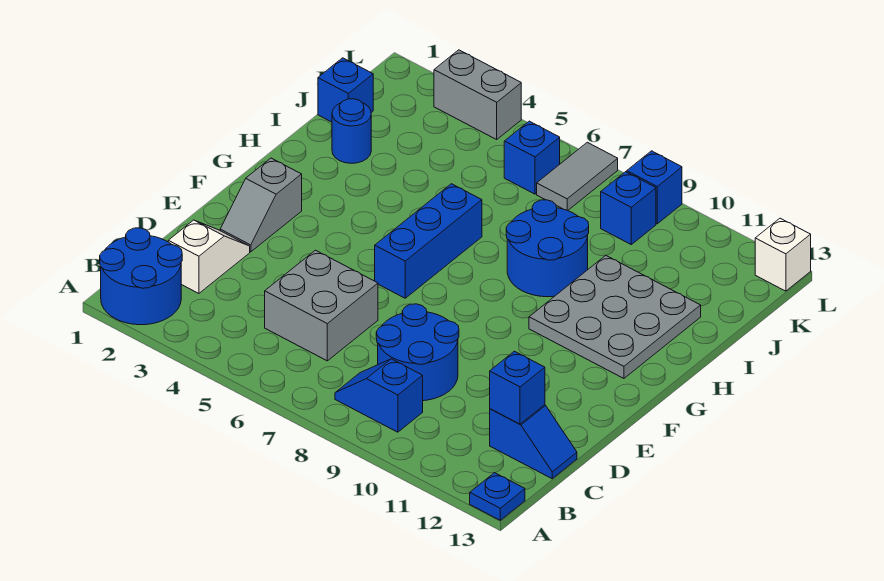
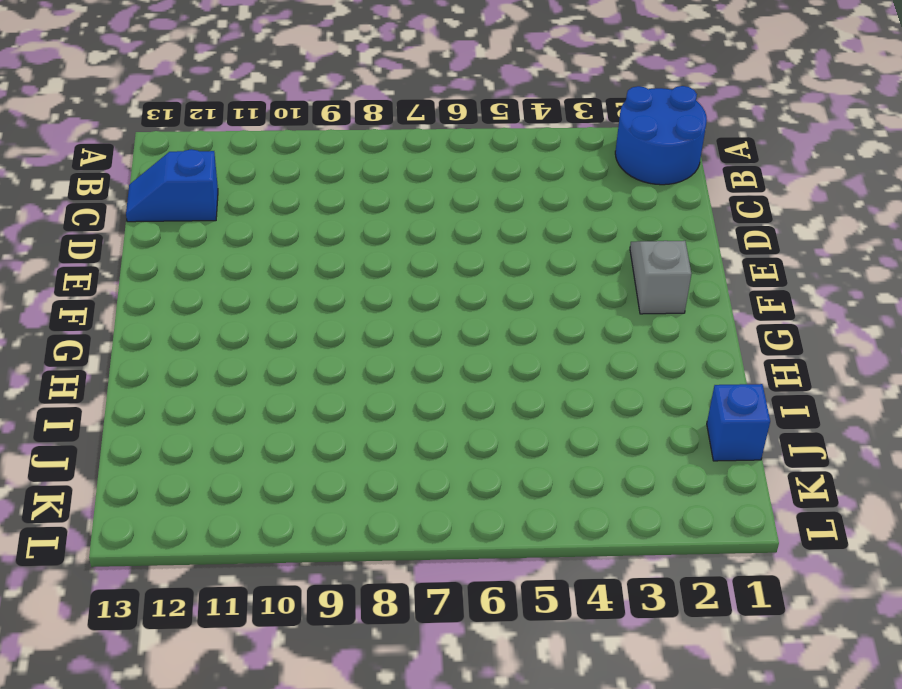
none -> blue 1x1 plate [470,473,525,520]
none -> blue 1x2 slope [335,359,423,432]
none -> white 1x2 slope [168,220,250,293]

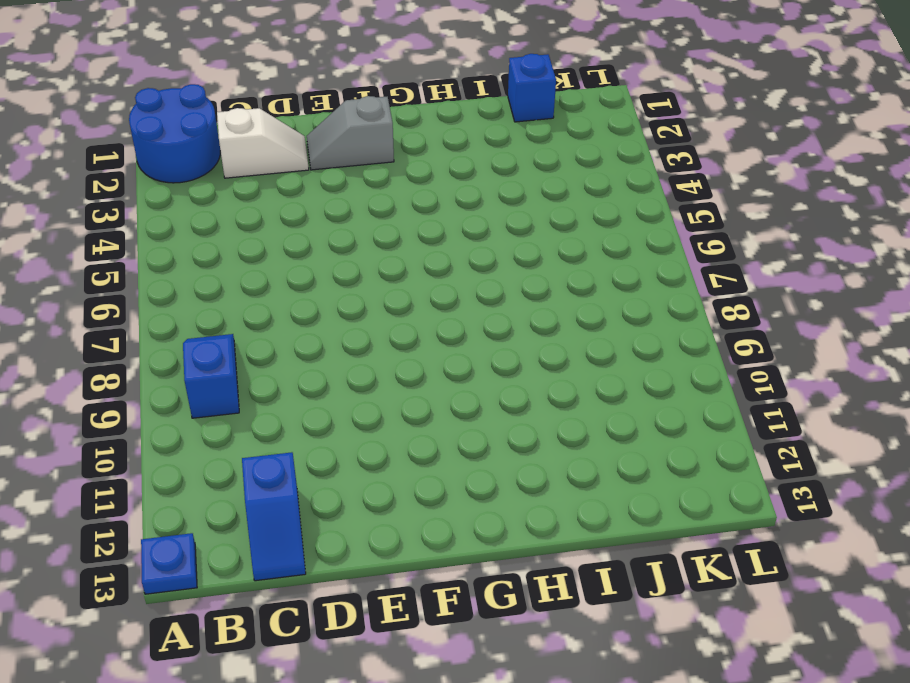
none -> grey 2x2 brick [265,250,378,361]
none -> blue 2x2 round brick [376,304,459,401]
none -> blue 1x3 brick [375,184,482,298]

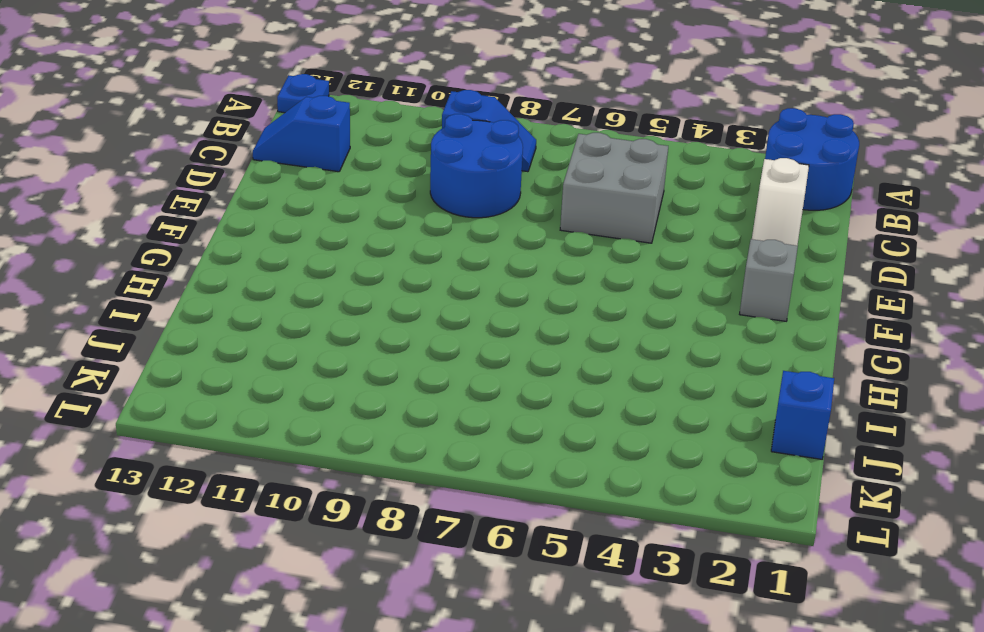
none -> blue 1x3 brick [375,184,482,298]
none -> grey 3x3 plate [529,255,701,378]
none -> blue 2x2 round brick [506,200,589,297]

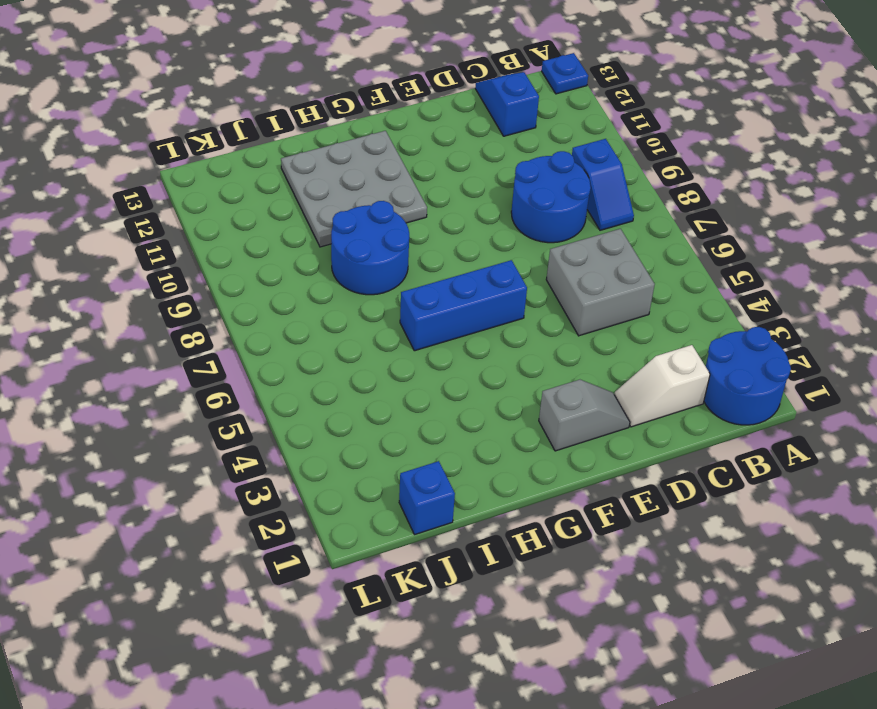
none -> blue 1x1 round brick [332,99,371,163]
none -> blue 1x1 brick [504,121,560,194]
none -> grey 1x2 tile [537,142,618,211]

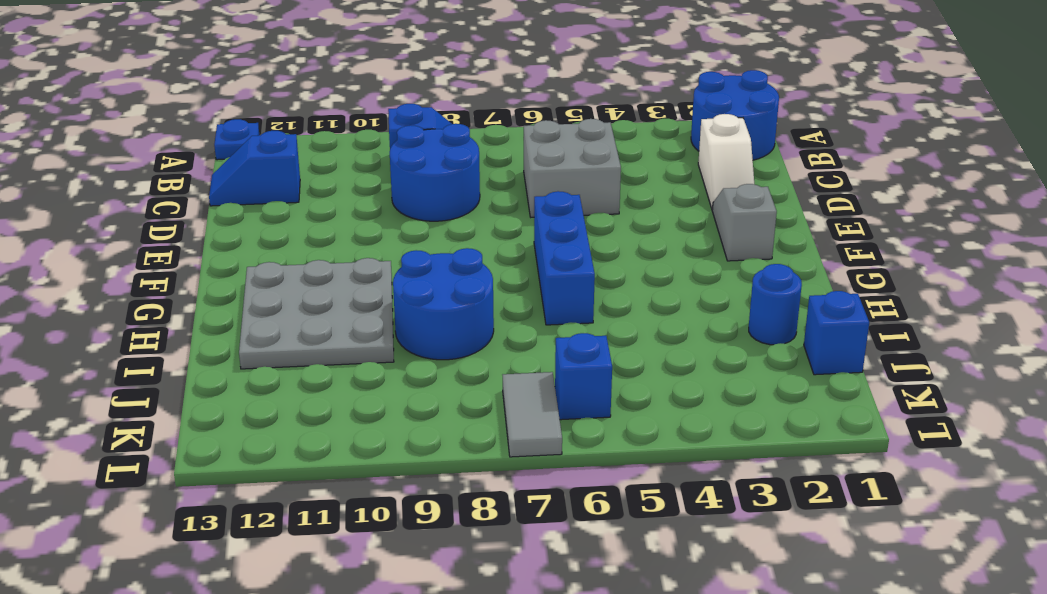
none -> blue 1x1 brick [601,172,656,244]
none -> grey 1x2 brick [434,50,521,139]
none -> blue 1x1 brick [627,151,682,224]

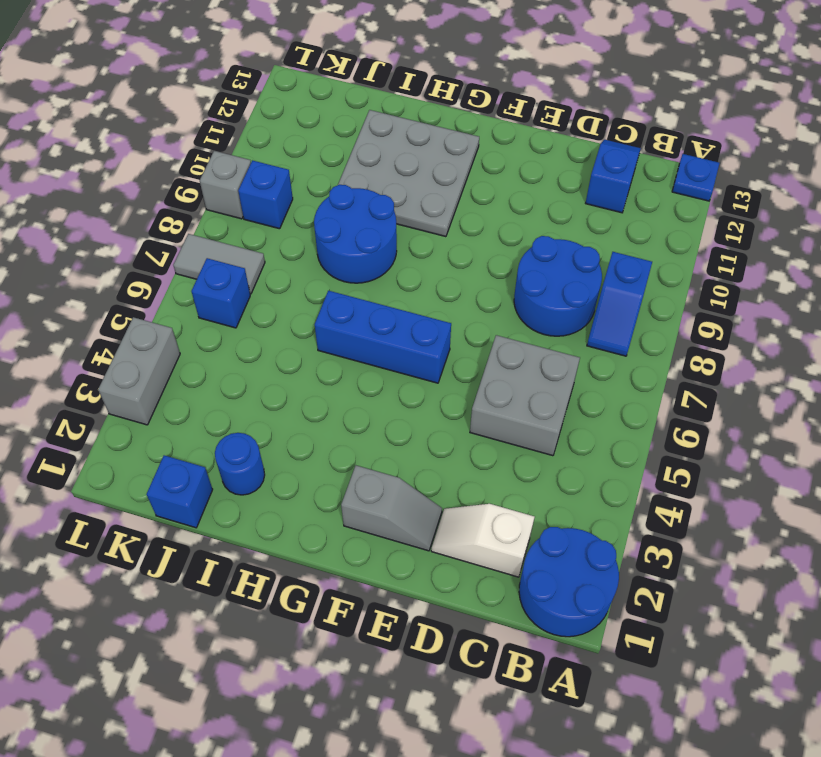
grey 1x1 brick [200,151,251,219] -> blue 1x1 brick [627,151,682,224]
none -> white 1x1 brick [755,218,811,291]
none -> blue 1x1 brick [490,351,545,424]

